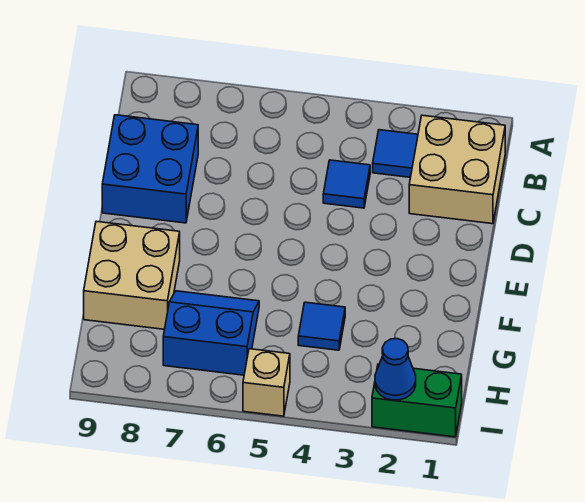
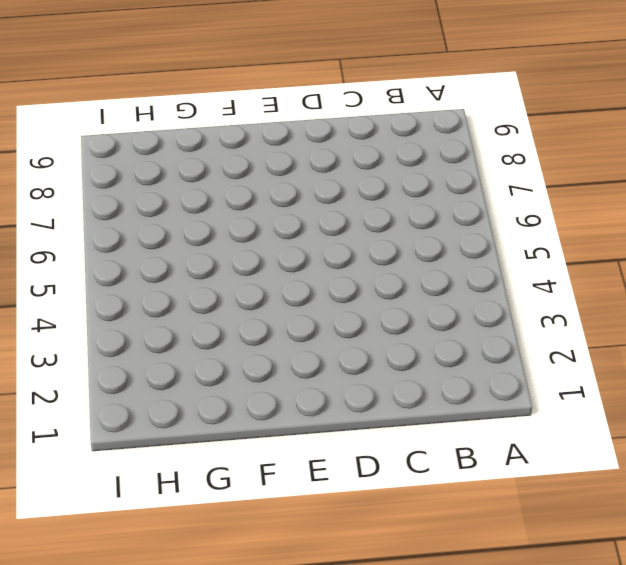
none -> tan 2x2 brick [409,115,505,224]
none -> blue 1x1 tile [373,130,418,177]

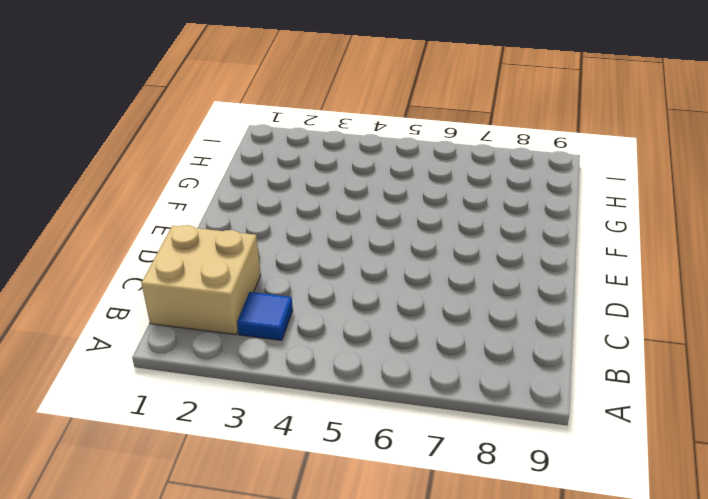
none -> blue 1x1 tile [323,160,370,208]
none -> blue 2x2 brick [102,115,198,223]

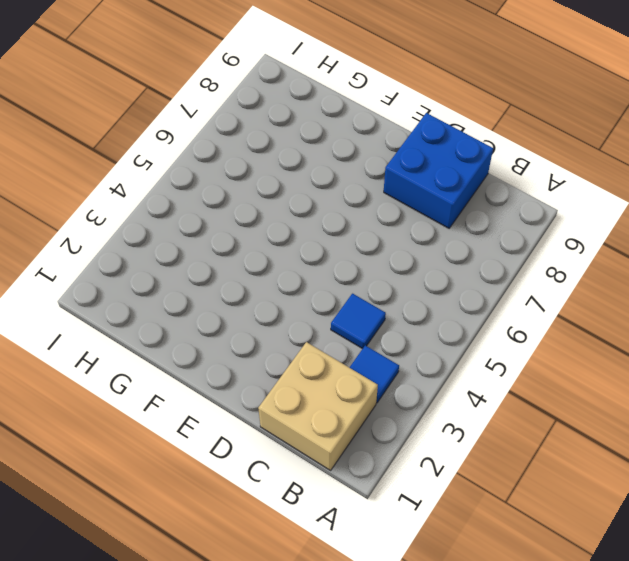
none -> tan 2x2 brick [84,221,180,329]
none -> blue 1x1 tile [298,302,345,350]

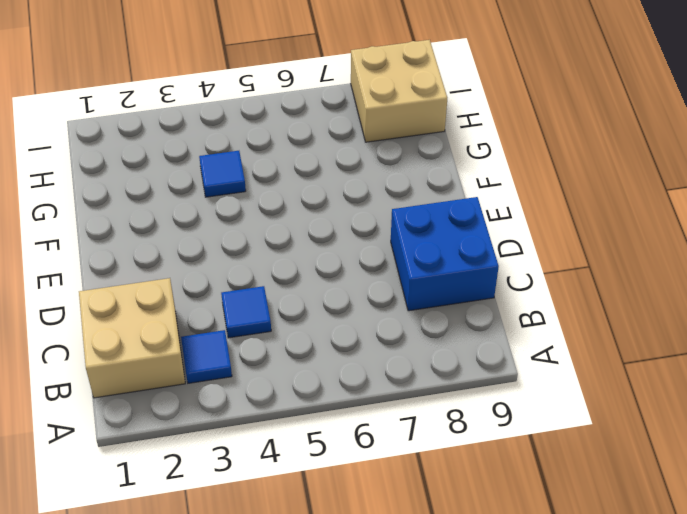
tan 2x2 brick [351,40,447,142] -> tan 2x2 brick moved to [84,221,180,329]
none -> blue 2x2 slope [163,291,259,375]
none -> green 1x2 brick [372,364,462,437]

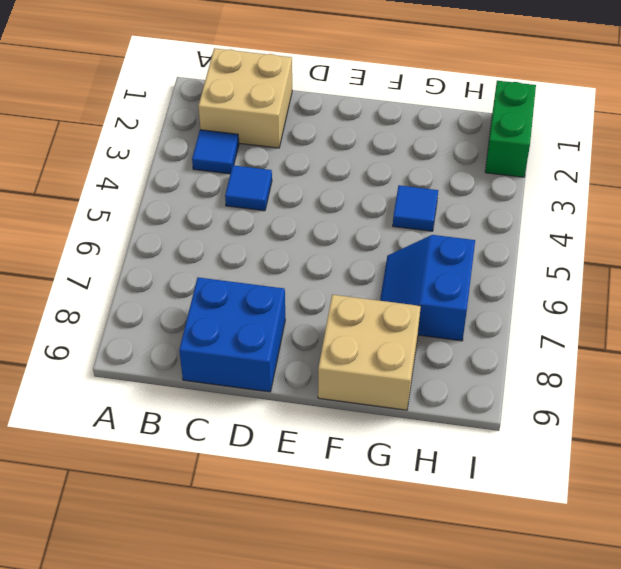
none -> tan 1x1 brick [243,349,290,416]
none -> blue 1x1 cone [375,339,416,400]

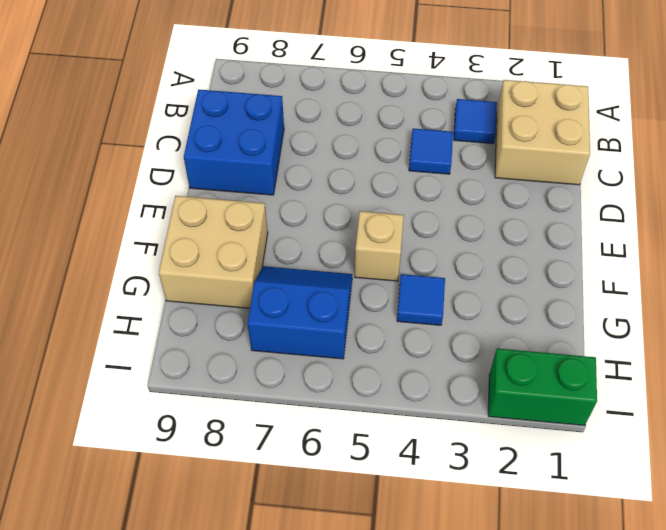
tan 1x1 brick [355,211,404,281] -> tan 1x1 brick moved to [243,349,290,416]
none -> blue 1x1 cone [375,339,416,400]

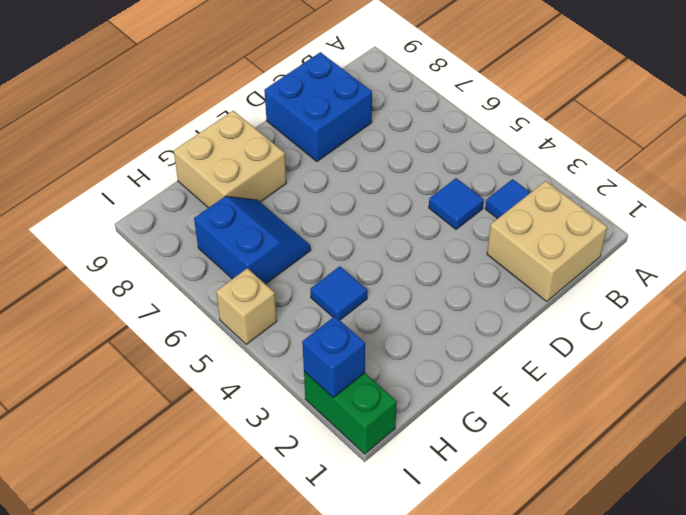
blue 1x1 brick [302,316,365,397] -> blue 1x1 cone [375,339,416,400]

